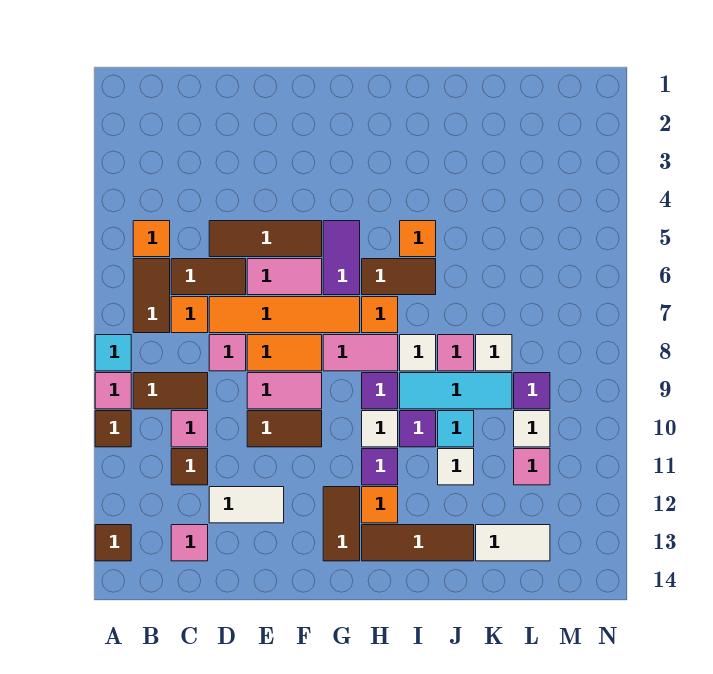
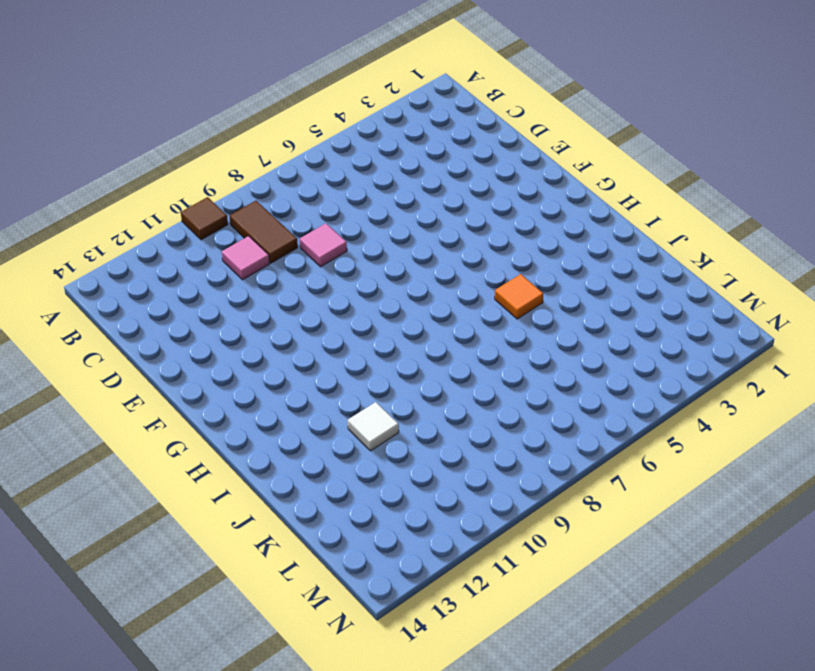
none -> cyan 1x1 tile [95,335,131,371]
none -> pink 1x1 tile [95,373,131,409]
none -> brown 1x1 tile [95,525,131,561]
none -> orange 1x1 tile [133,221,170,257]

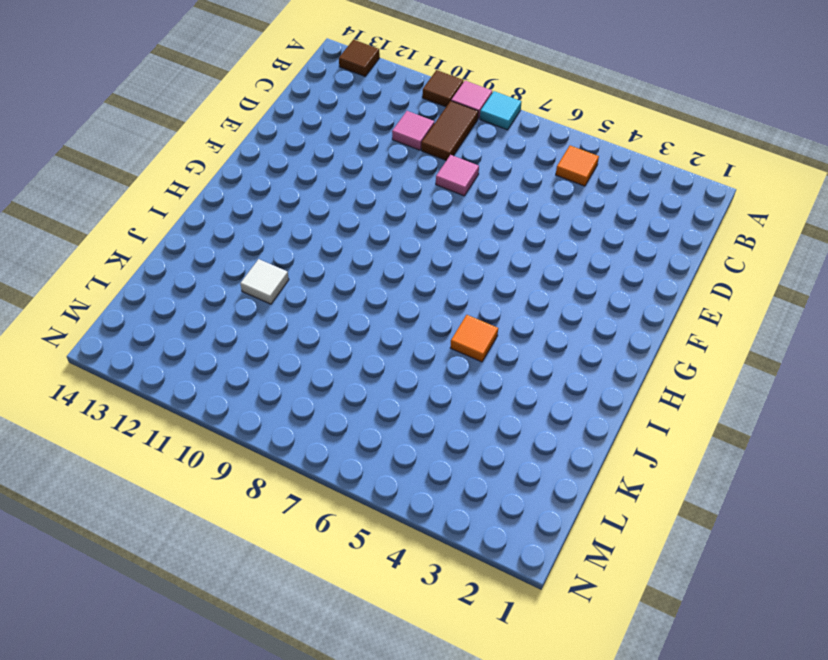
none -> brown 1x2 tile [133,259,170,333]
none -> brown 1x2 tile [171,259,246,295]
none -> orange 1x1 tile [171,297,208,333]
none -> brown 1x1 tile [171,449,208,485]

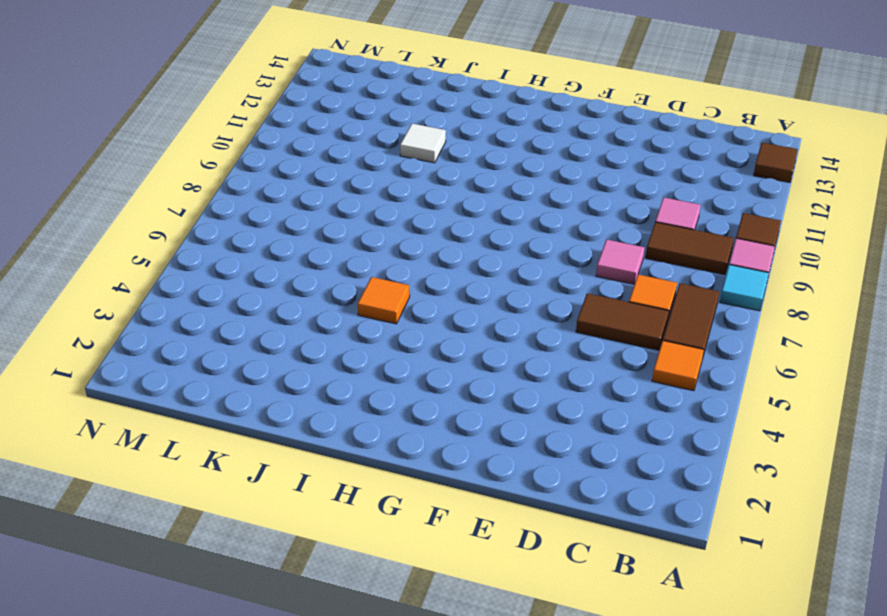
none -> brown 1x1 tile [171,449,208,485]
none -> pink 1x1 tile [171,525,208,561]
none -> brown 1x3 tile [209,221,322,257]
none -> orange 1x4 tile [209,297,360,333]

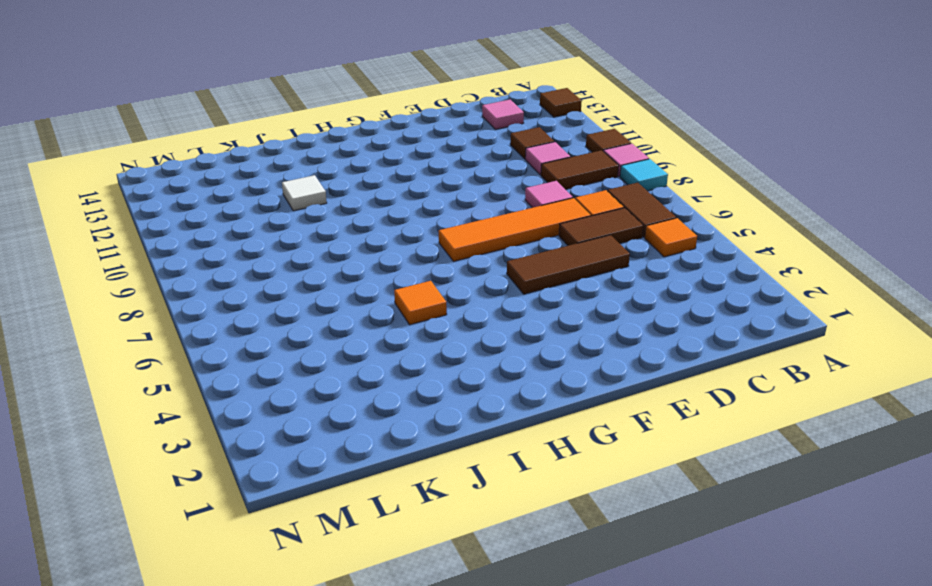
none -> white 1x2 tile [209,487,284,523]
none -> pink 1x2 tile [247,259,322,295]
none -> orange 1x2 tile [247,335,322,371]
none -> pink 1x2 tile [247,373,322,409]

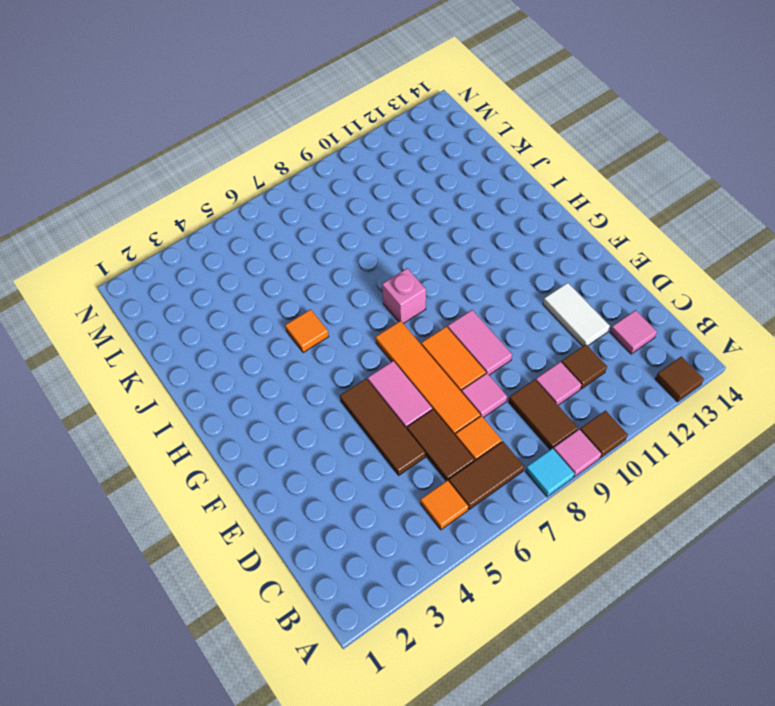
pink 1x1 brick [382,268,426,324] -> pink 1x2 tile [323,335,398,371]
none -> brown 1x2 tile [247,411,322,447]
none -> purple 1x2 tile [323,221,360,295]
none -> brown 1x2 tile [323,487,360,561]
none -> brown 1x2 tile [362,259,436,295]

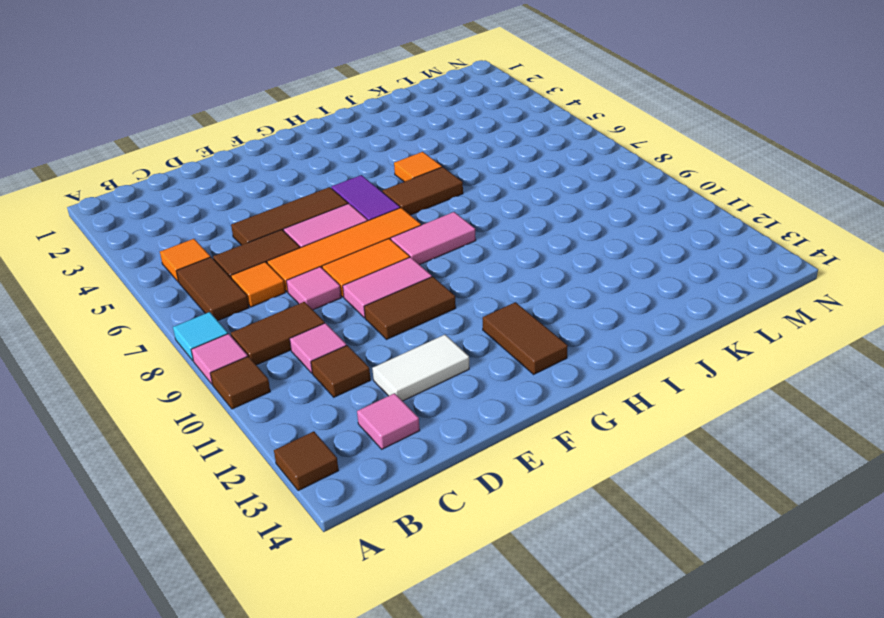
none -> orange 1x1 tile [362,297,398,333]
none -> purple 1x1 tile [362,373,398,409]
none -> white 1x1 tile [362,411,398,447]
none -> purple 1x1 tile [362,449,398,485]

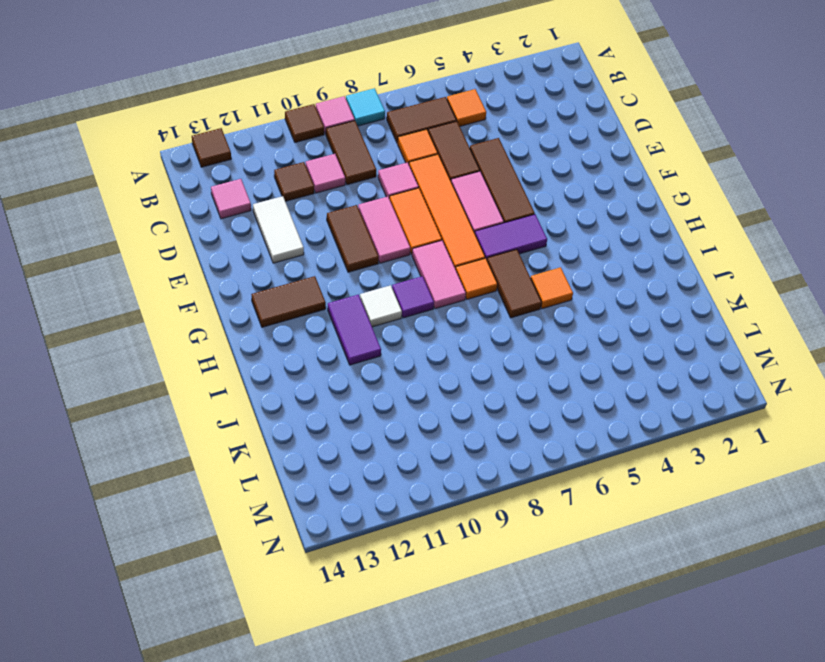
purple 1x2 tile [328,295,381,365] -> purple 1x1 tile [362,449,398,485]
none -> orange 1x1 tile [362,487,398,523]
none -> brown 1x3 tile [362,525,474,561]
none -> white 1x1 tile [400,335,436,371]
none -> cyan 1x3 tile [400,373,512,409]

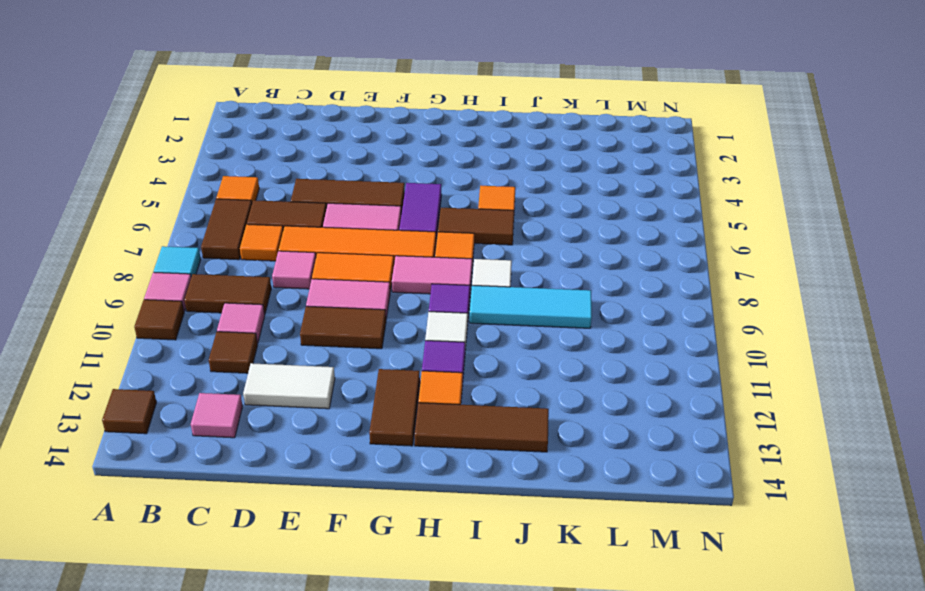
none -> purple 1x1 tile [400,411,436,447]
none -> pink 1x1 tile [438,335,474,371]
none -> cyan 1x1 tile [438,411,474,447]
none -> white 1x1 tile [438,449,474,485]

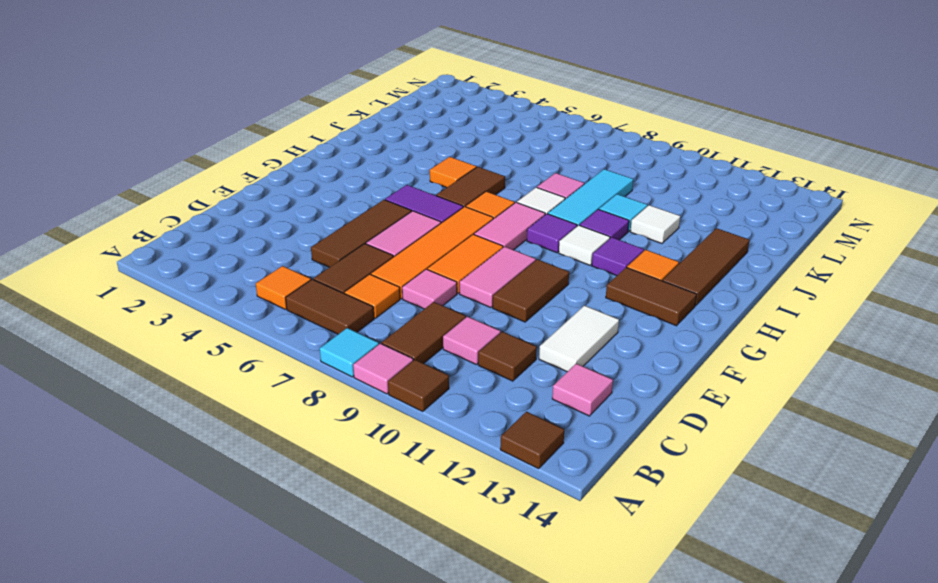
none -> white 1x1 tile [476,335,512,371]
none -> white 1x2 tile [476,525,550,561]
none -> purple 1x1 tile [514,373,550,409]
none -> white 1x1 tile [514,411,550,447]

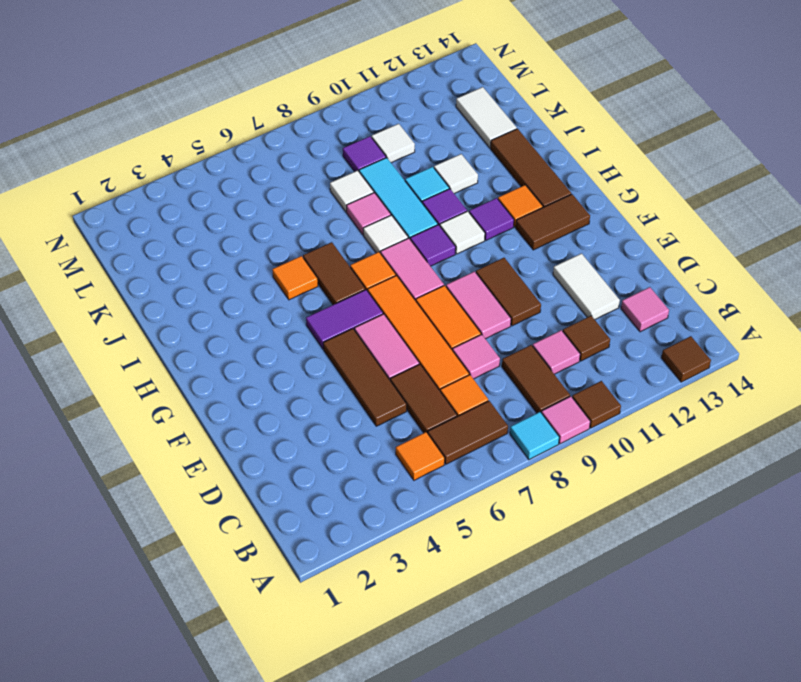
none -> pink 1x1 tile [514,449,550,485]

